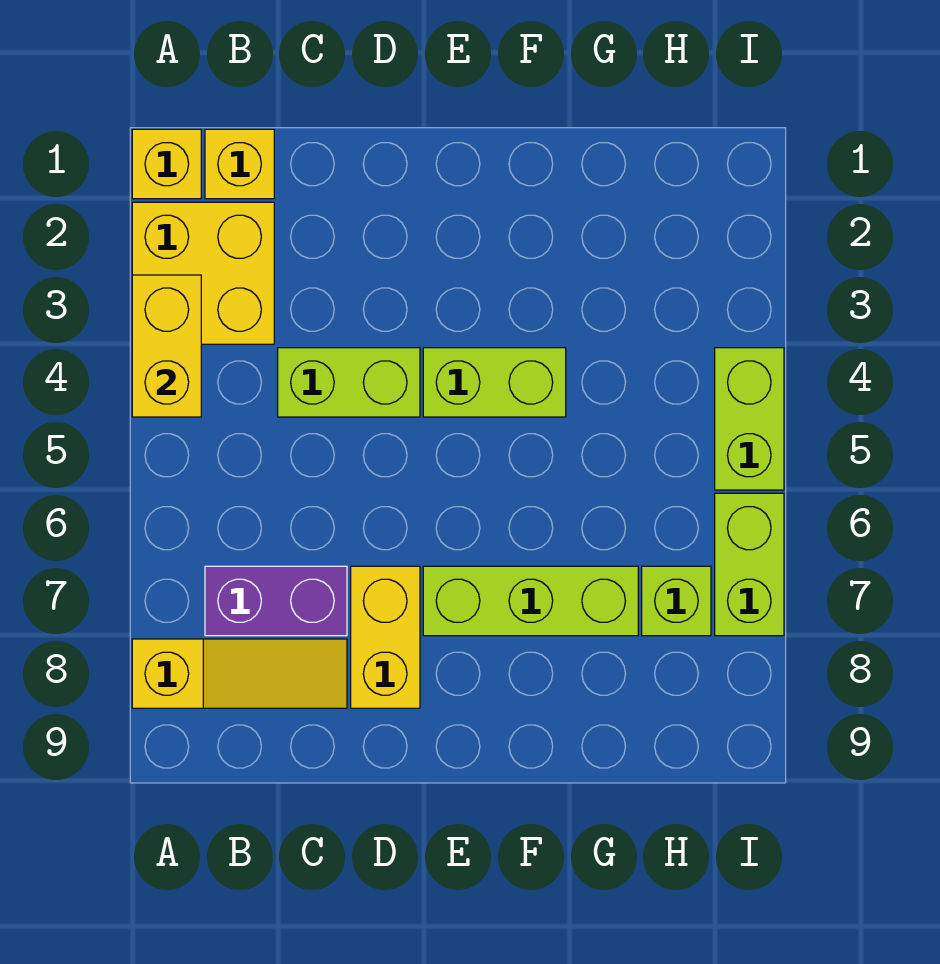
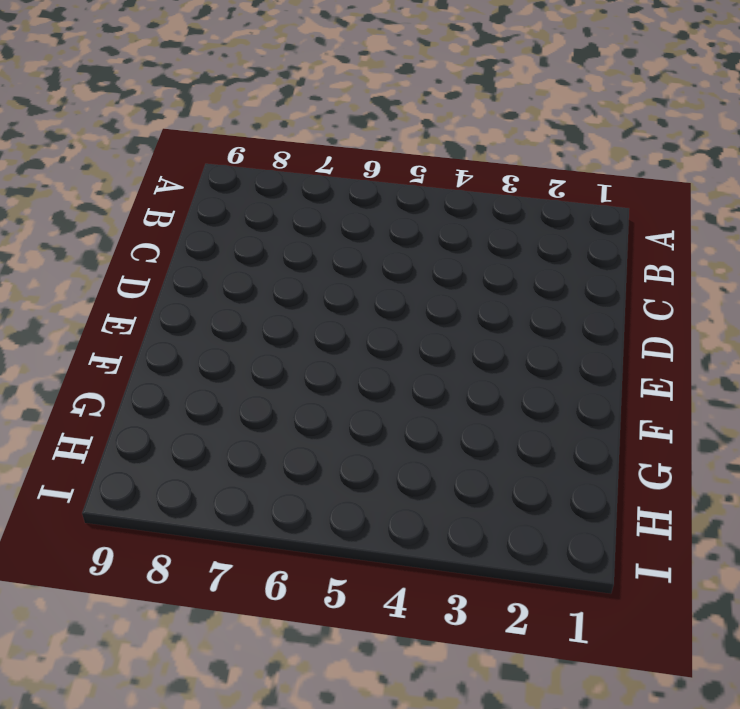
none -> yellow 1x1 brick [132,129,201,199]
none -> yellow 2x2 brick [132,202,274,344]
none -> yellow 1x3 slope [132,639,347,708]

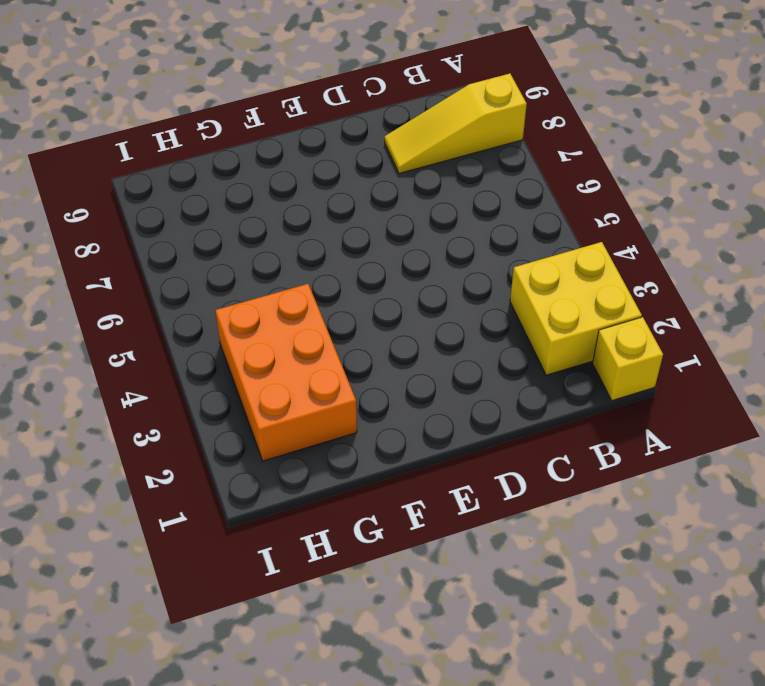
orange 2x3 brick [215,284,357,461] -> none
none -> yellow 1x1 brick [205,129,274,199]
none -> purple 1x2 brick [205,566,347,636]
none -> lime 1x2 brick [278,348,420,417]

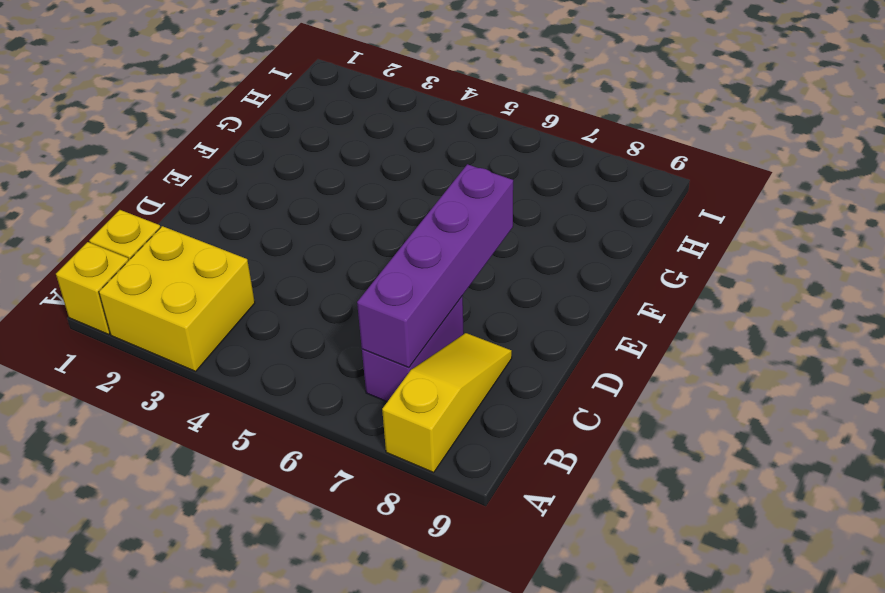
purple 1x4 brick [357,164,513,368] -> none
none -> lime 1x2 brick [278,348,420,417]
none -> yellow 1x2 brick [351,566,420,708]
none -> lime 1x2 brick [423,348,566,417]

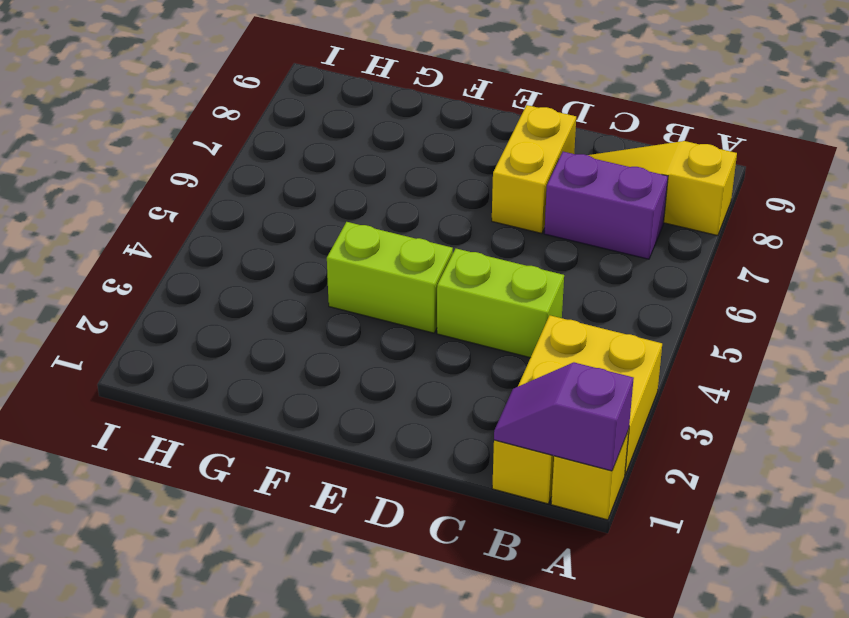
purple 1x2 slope [494,362,634,471] -> none
none -> lime 1x3 brick [423,566,638,636]
none -> lime 1x1 brick [642,566,711,636]
none -> lime 1x2 brick [715,348,784,490]

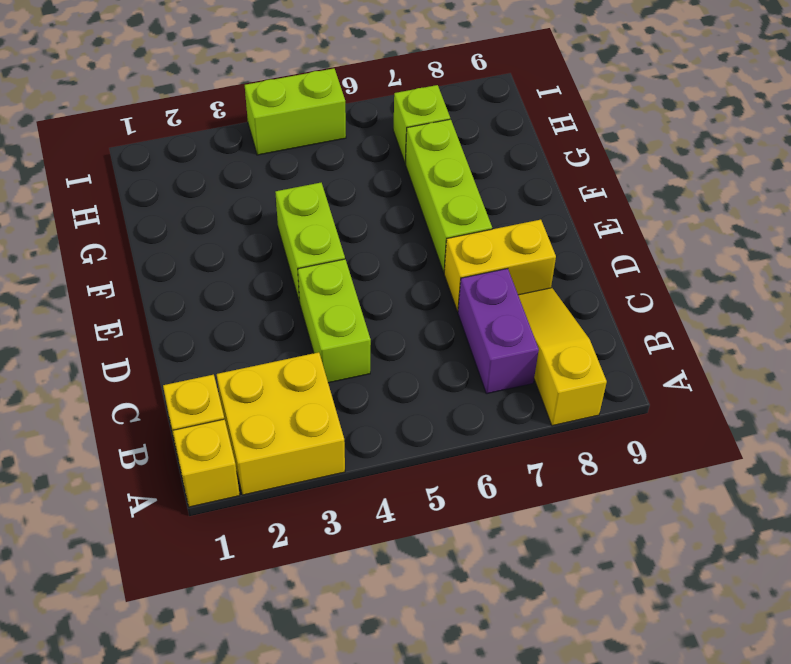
none -> lime 1x2 brick [715,493,784,636]
none -> yellow 1x2 brick [132,275,201,417]

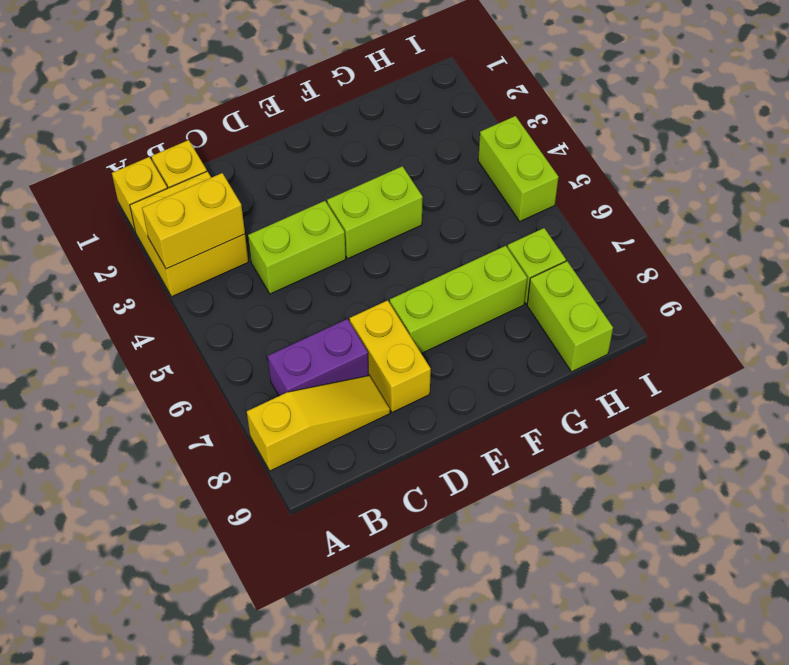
yellow 1x2 brick [142,173,245,269] -> yellow 1x2 brick turned to [132,275,201,417]
lime 1x2 brick [527,261,613,372] -> lime 1x2 brick moved to [715,493,784,636]

